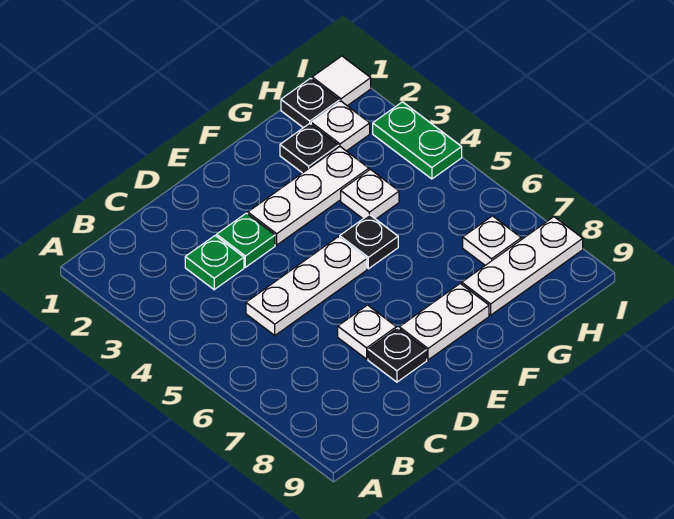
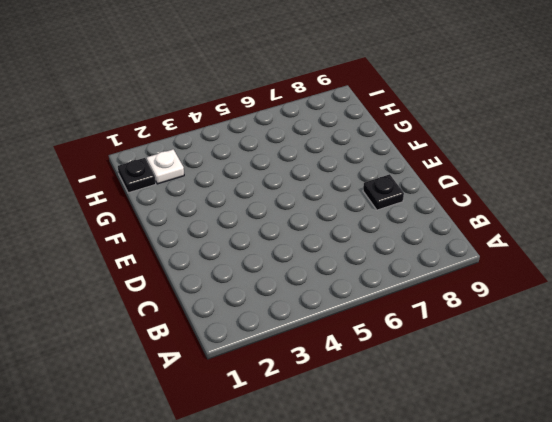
none -> green 1x1 plate [185,236,244,290]
none -> white 1x3 plate [246,237,367,335]
none -> green 1x1 plate [217,213,275,267]

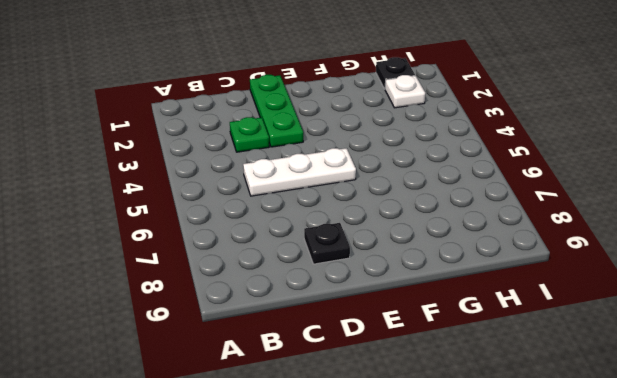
green 1x3 plate [250,75,303,147] -> green 1x1 plate [217,213,275,267]
none -> white 1x1 plate [338,305,396,359]
none -> white 1x3 plate [248,147,369,245]
none -> white 1x2 plate [399,283,489,360]

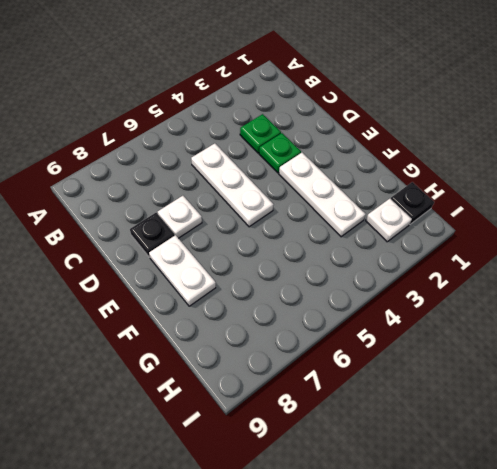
none -> black 1x1 plate [340,215,398,269]
none -> black 1x1 plate [280,123,339,173]
none -> white 1x1 plate [341,169,399,219]

